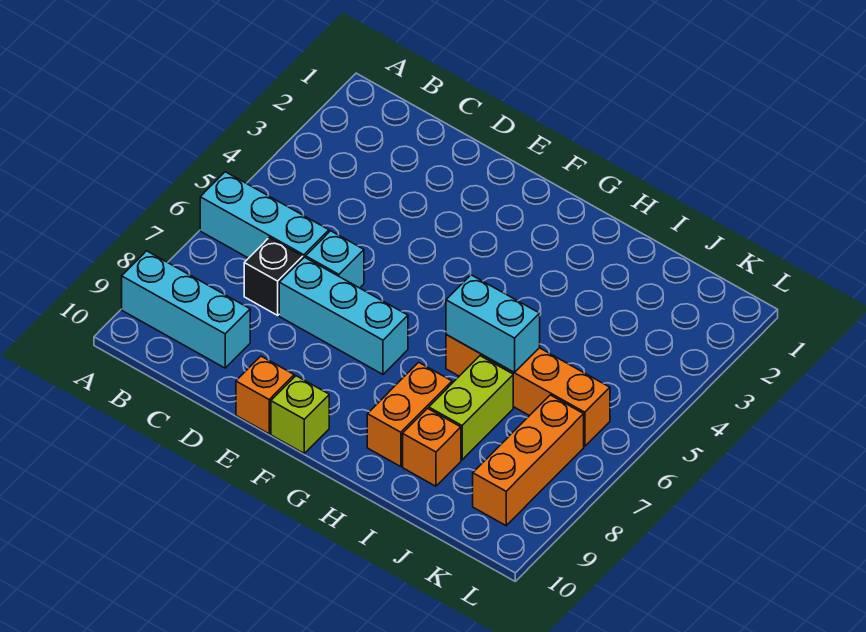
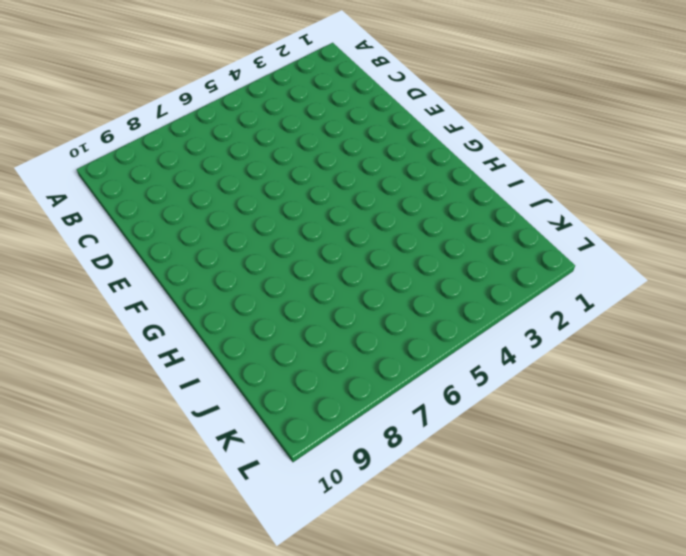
none -> cyan 1x3 brick [200,172,329,258]
none -> cyan 1x3 brick [122,251,250,368]
none -> black 1x1 brick [244,238,303,315]

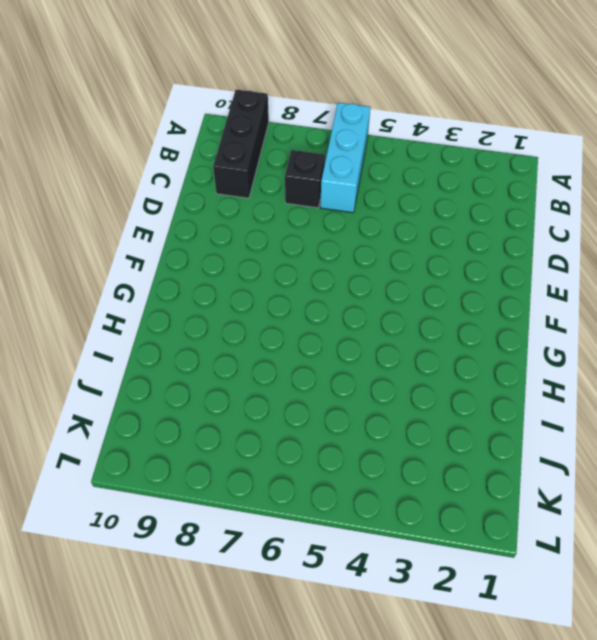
black 1x3 brick [213,90,269,198] -> cyan 1x3 brick [122,251,250,368]
none -> cyan 1x1 brick [306,231,364,288]
none -> cyan 1x3 brick [279,257,408,374]
none -> orange 1x1 brick [236,356,294,434]

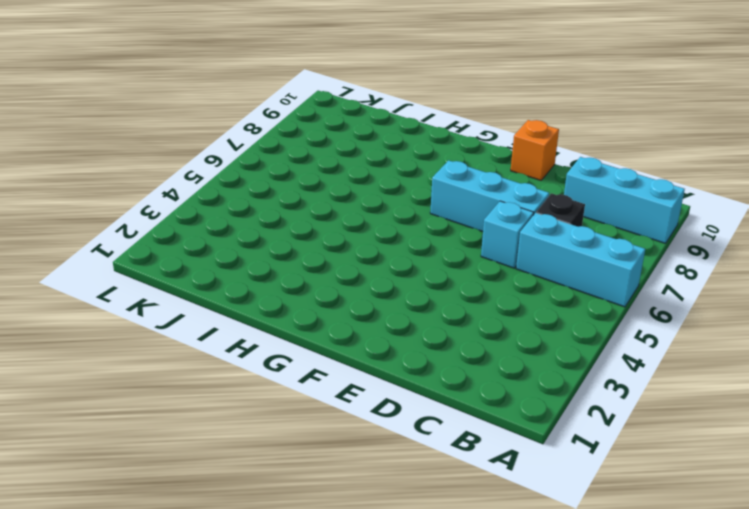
none -> lime 1x1 brick [271,376,329,453]
none -> orange 1x4 brick [446,335,610,447]
none -> orange 1x2 brick [367,362,452,467]

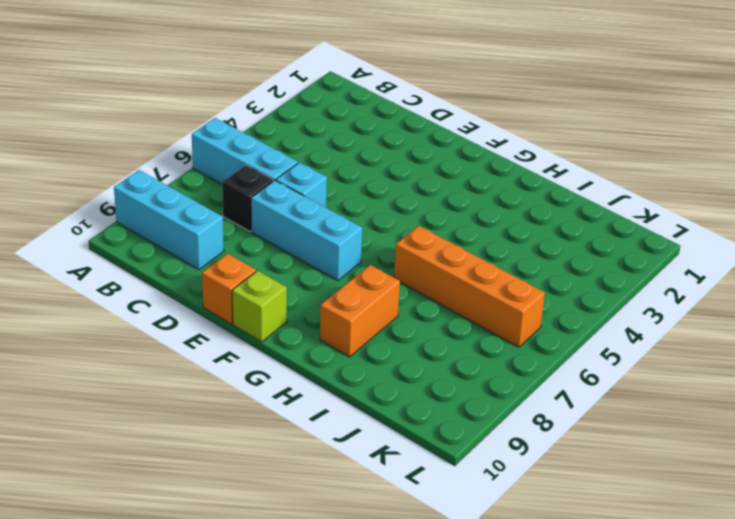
none -> lime 1x2 brick [429,356,513,460]
none -> orange 1x1 brick [403,408,461,486]
none -> orange 1x3 brick [473,395,584,526]

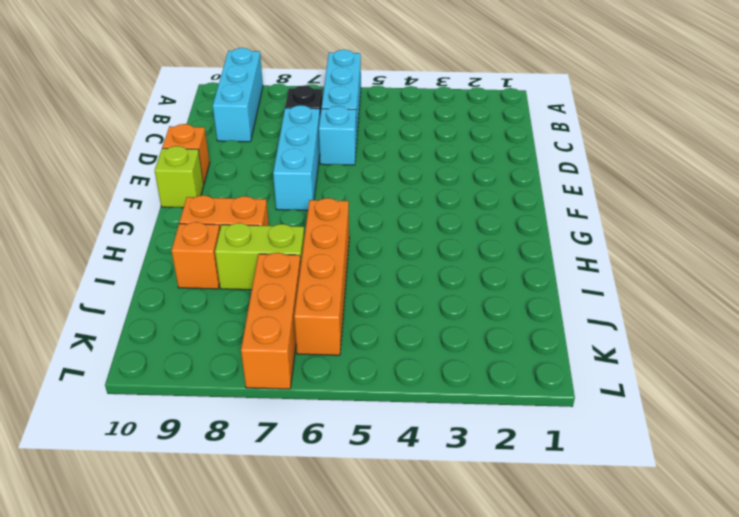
orange 1x3 brick [241,253,301,389] -> orange 1x3 brick turned to [473,395,584,526]
none -> cyan 1x2 brick [446,275,540,372]

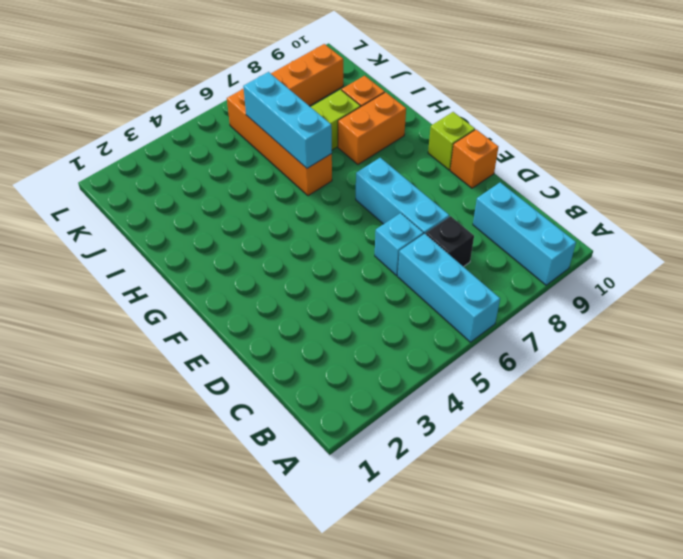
cyan 1x3 brick [243,72,332,168] -> cyan 1x2 brick [446,275,540,372]

